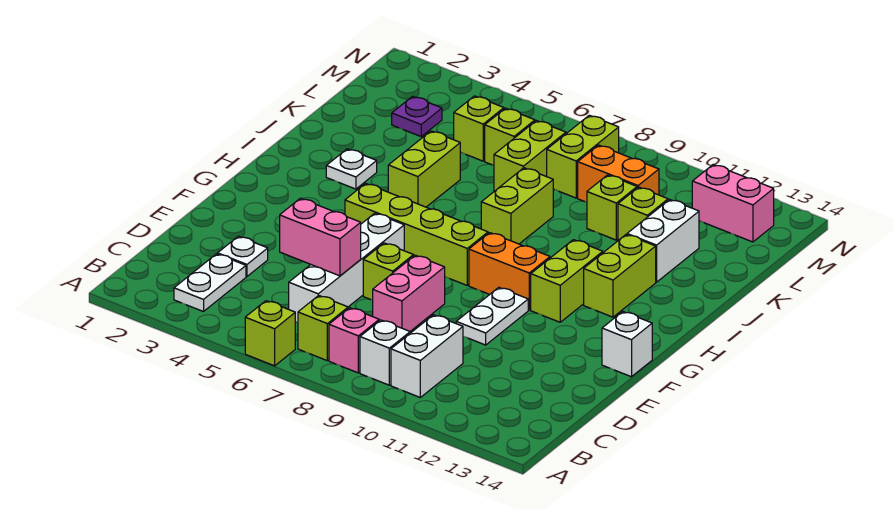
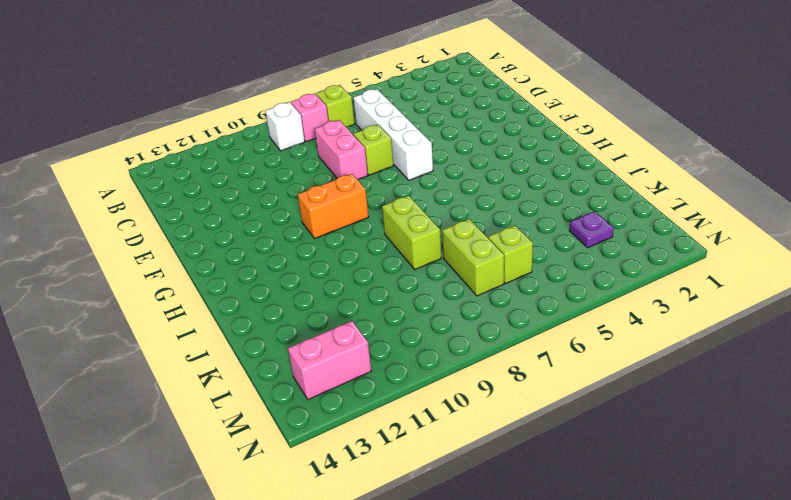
none -> lime 1x1 brick [245,301,295,366]
none -> white 1x2 plate [174,254,246,312]
none -> white 1x2 brick [391,315,463,397]
none -> white 1x1 plate [218,236,268,276]

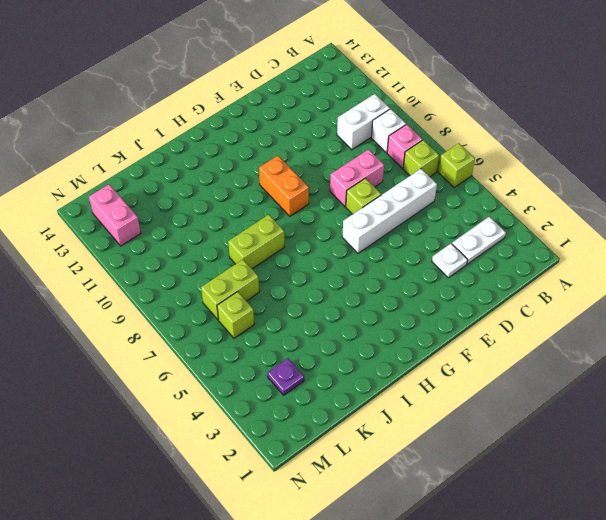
none -> white 1x2 plate [456,287,528,345]
none -> white 1x1 brick [602,312,652,377]
none -> lime 1x4 brick [345,183,488,285]
none -> lime 1x2 brick [531,240,603,322]

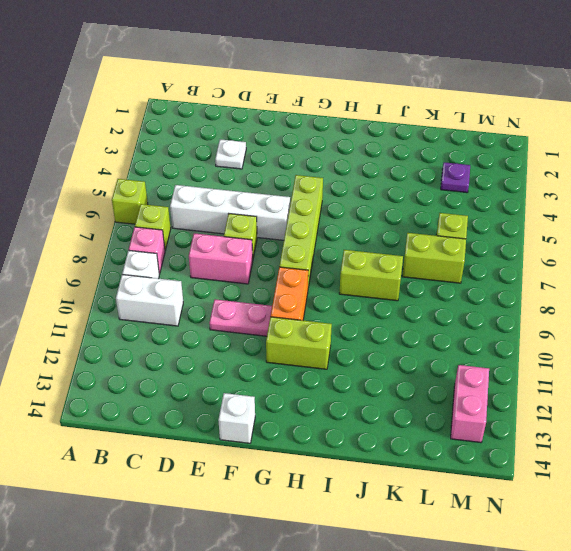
pink 1x2 plate [209,299,272,336] -> white 1x2 plate [456,287,528,345]
none -> white 1x2 plate [174,254,246,312]
none -> lime 1x2 brick [584,235,656,317]
none -> white 1x1 plate [326,149,377,189]
none -> lime 1x2 brick [388,131,461,207]

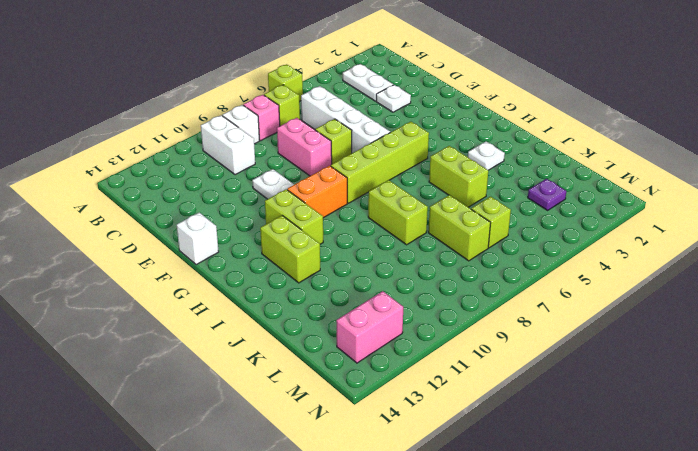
none -> white 1x2 brick [627,199,699,282]
none -> lime 1x1 brick [587,175,637,240]
none -> lime 1x1 brick [618,187,668,240]
none -> lime 1x1 brick [454,96,504,161]

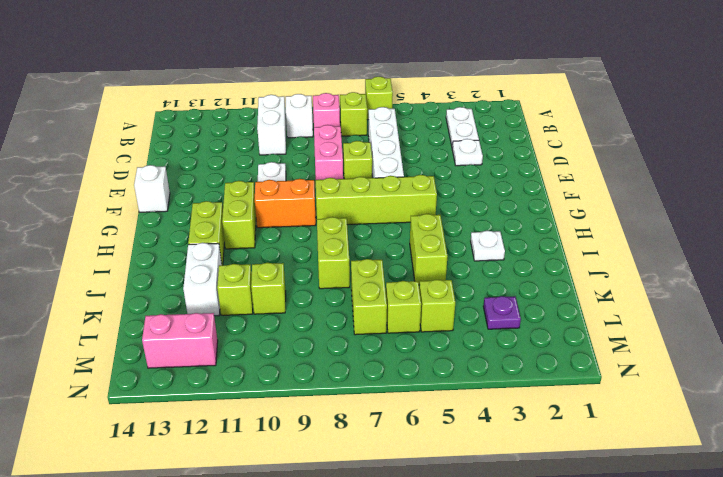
none -> lime 1x2 brick [547,115,619,198]
none -> orange 1x2 brick [578,145,659,202]
none -> pink 1x2 brick [280,198,361,276]

